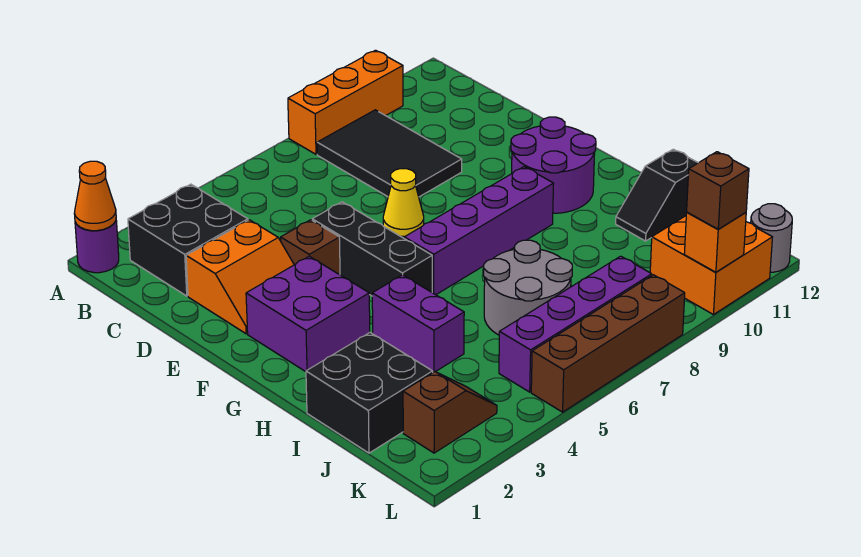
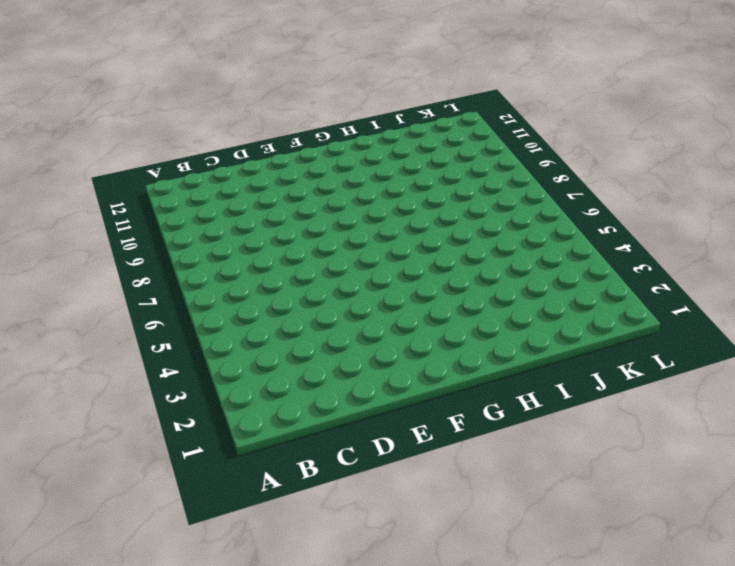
none -> purple 1x1 round brick [75,221,119,273]
none -> orange 1x3 brick [288,50,403,154]
none -> black 2x2 brick [128,184,248,296]

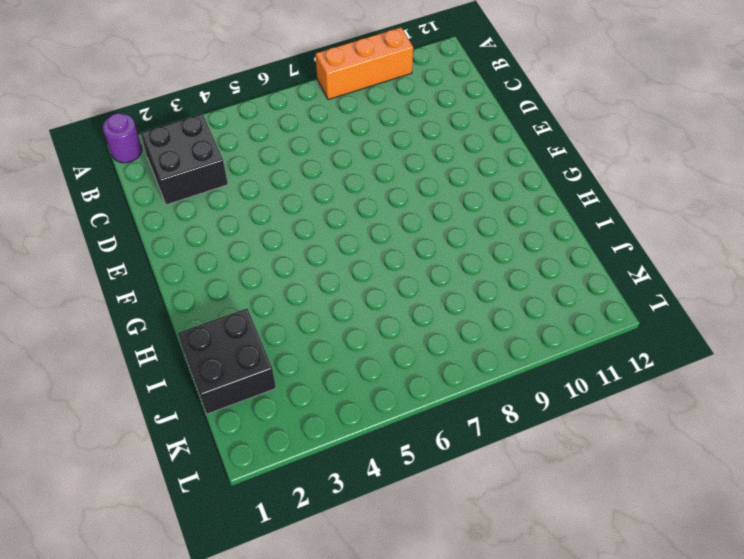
none -> black 2x3 tile [317,110,462,197]
none -> orange 2x2 slope [186,220,294,334]
none -> brown 1x1 brick [281,220,340,275]

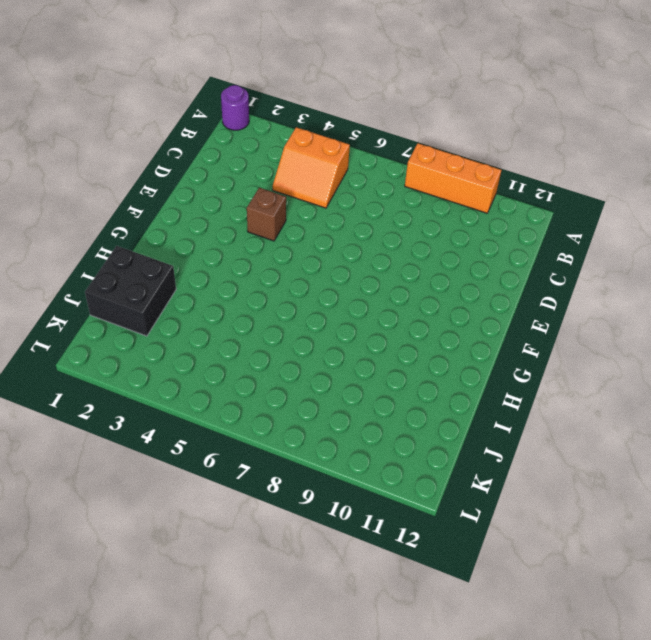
orange 2x2 slope [273,127,350,208] -> orange 2x2 slope moved to [186,220,294,334]
none -> black 2x2 brick [128,184,248,296]
none -> black 2x3 tile [317,110,462,197]
none -> black 1x3 brick [312,202,432,296]

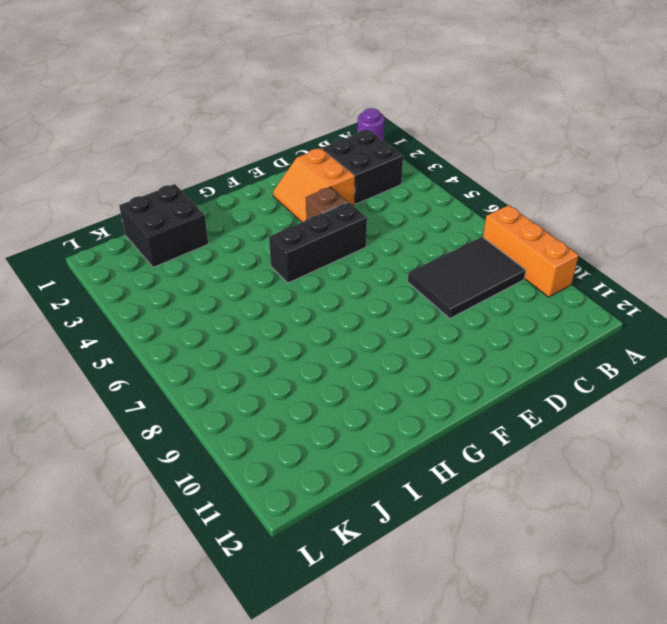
none -> yellow 1x1 cone [383,169,424,236]
none -> purple 2x2 brick [246,256,370,372]
none -> purple 2x2 round brick [511,117,596,213]

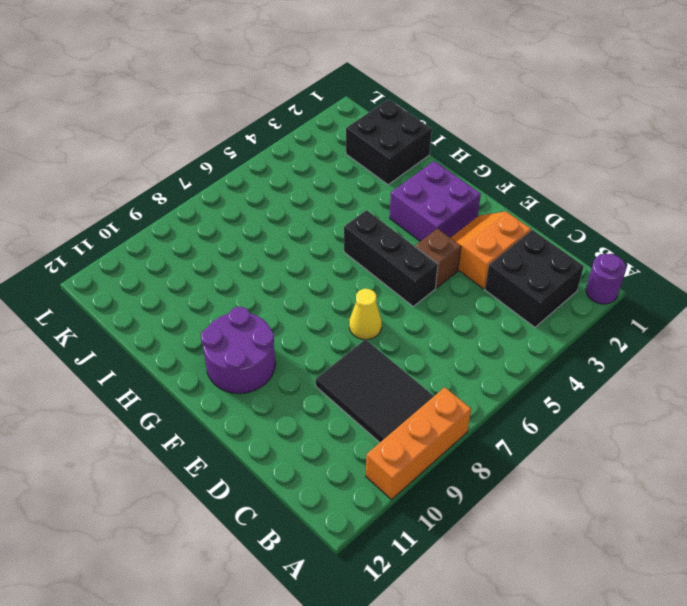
none -> purple 1x4 brick [404,167,554,295]
none -> purple 1x2 brick [372,275,464,372]
none -> grey 2x2 round brick [484,240,572,335]

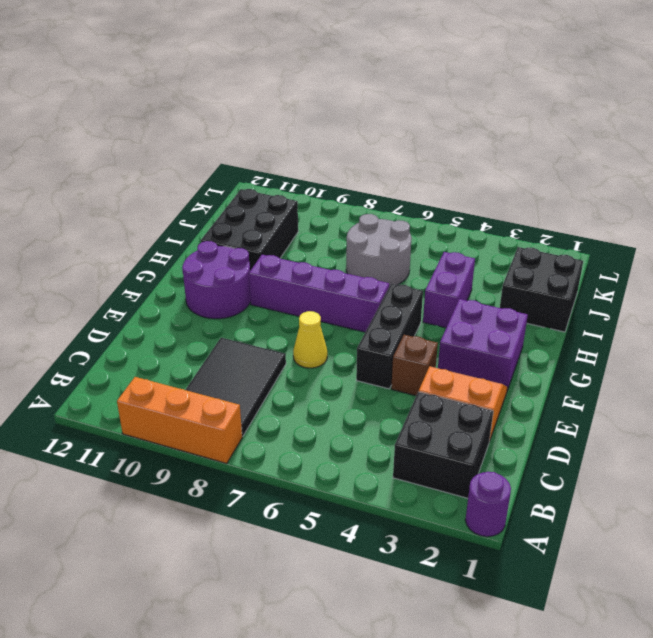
black 2x3 brick [201,189,298,271] -> black 1x2 slope [616,149,698,241]
none -> brown 1x2 slope [403,372,497,453]
none -> purple 1x4 brick [499,256,652,392]
none -> orange 2x2 brick [650,216,772,315]

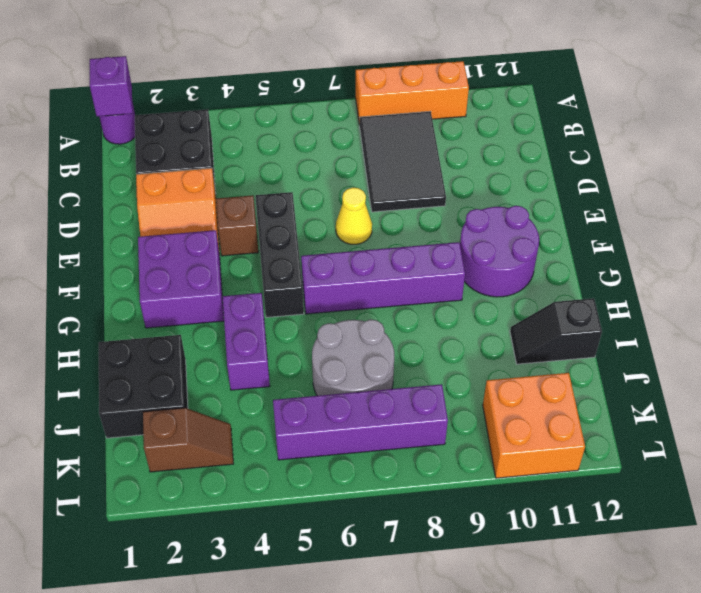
purple 1x1 brick [90,56,133,116] -> orange 1x1 cone [74,161,116,231]
none -> brown 1x4 brick [531,275,685,412]
none -> grey 1x1 round brick [751,204,792,272]
none -> orange 1x1 brick [684,212,746,272]

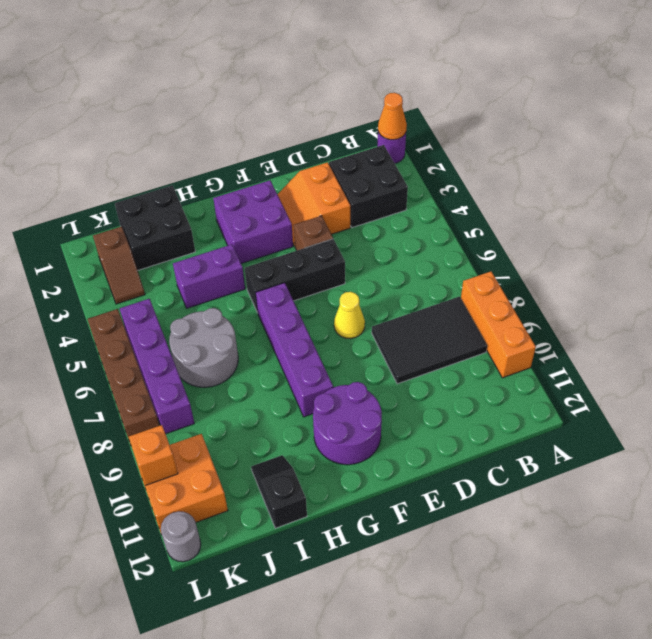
none -> brown 1x1 brick [687,152,749,229]

